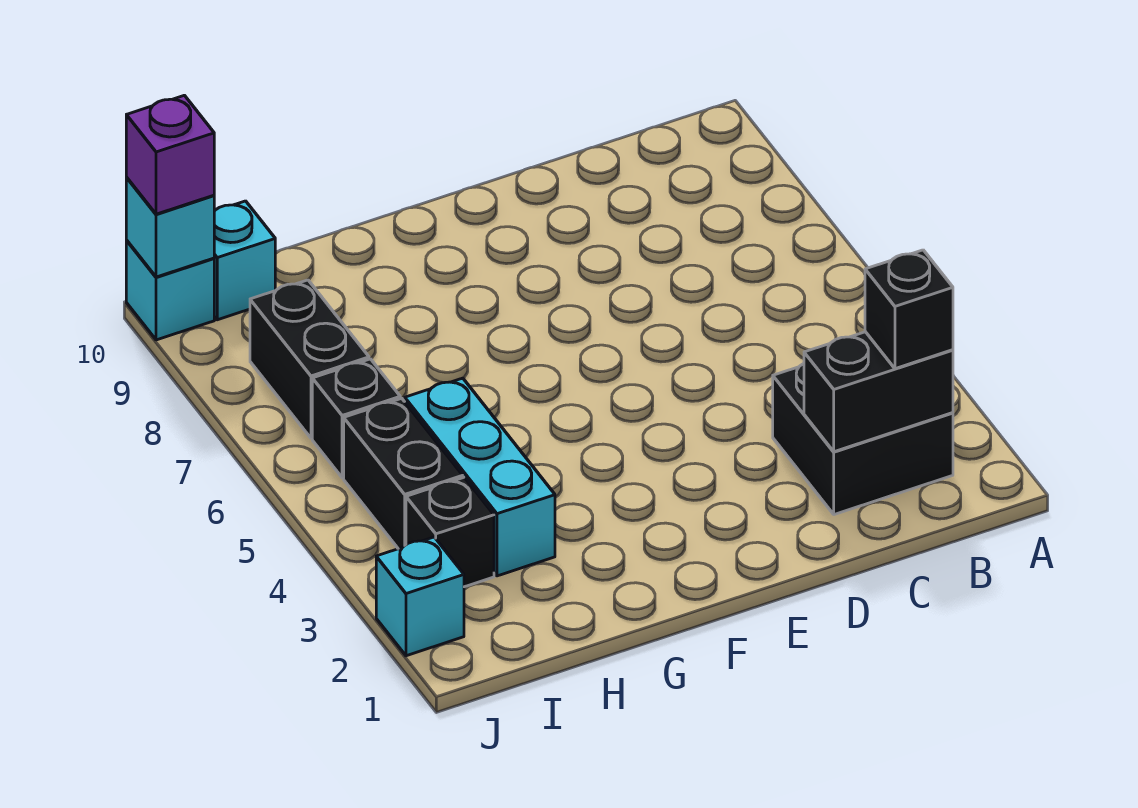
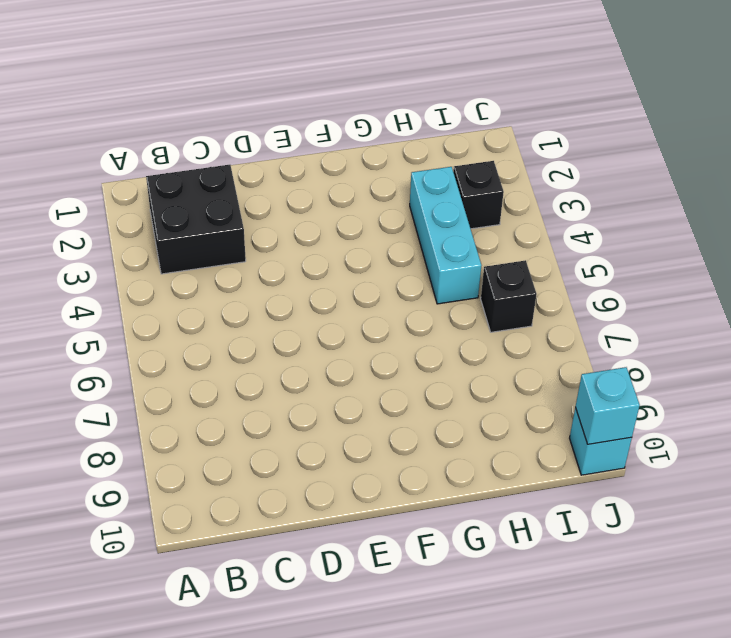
none -> black 1x2 brick [344,398,463,549]
none -> black 1x2 brick [250,280,369,438]
none -> cyan 1x1 brick [214,201,275,320]

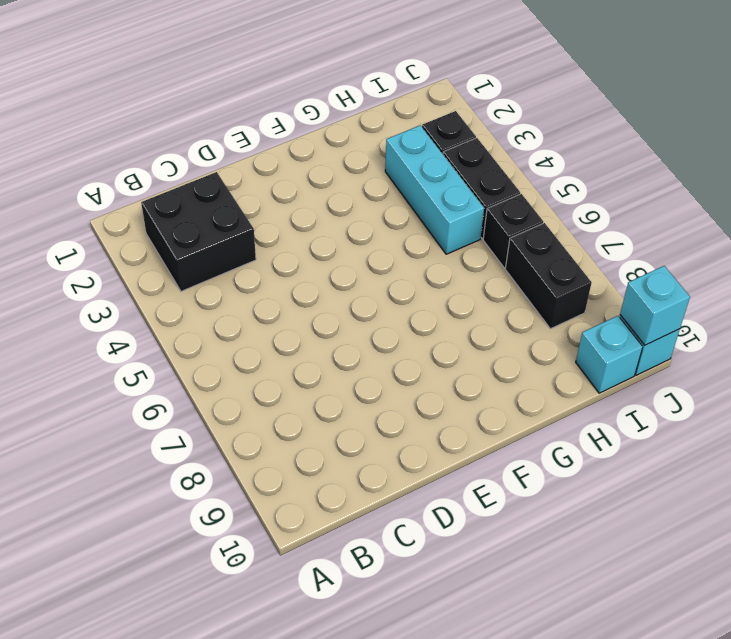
none -> cyan 1x1 brick [376,537,464,656]
none -> black 1x2 brick [804,332,953,452]
none -> black 1x1 brick [865,250,953,369]

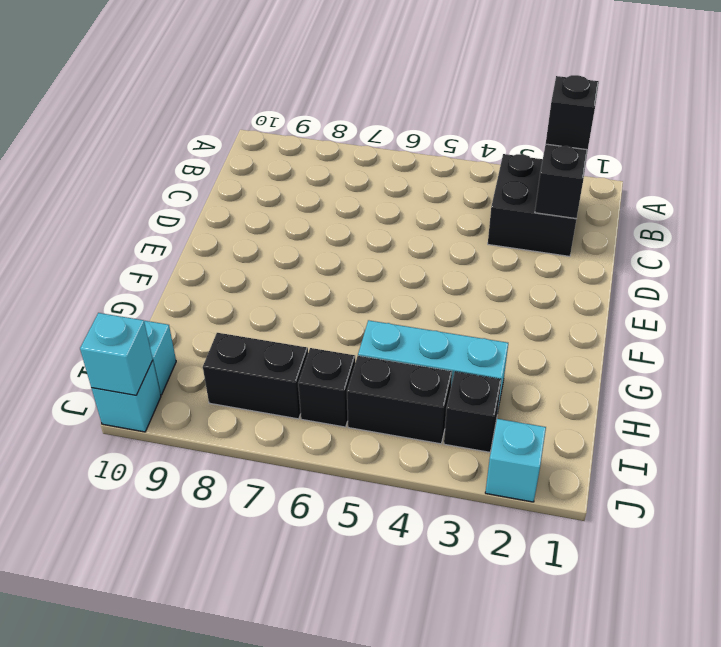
none -> purple 1x1 brick [126,95,214,214]

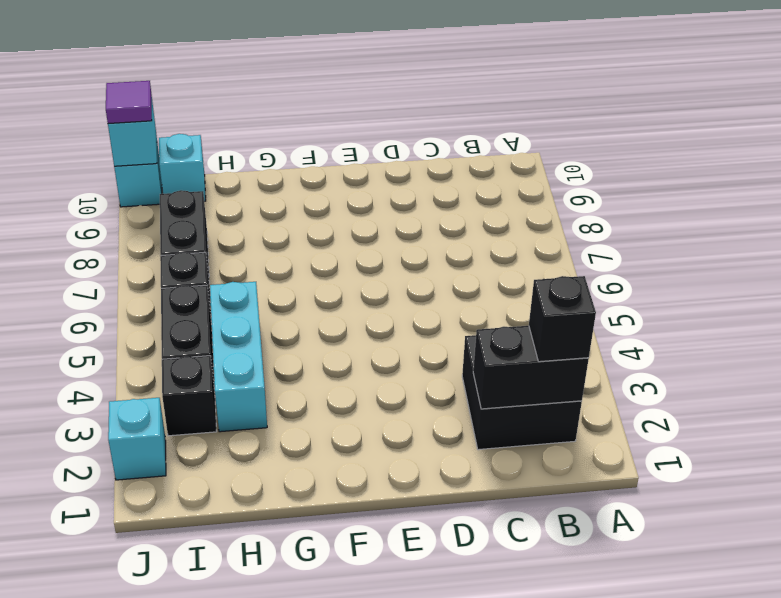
purple 1x1 tile [106,81,152,124] -> purple 1x1 brick [126,95,214,214]

